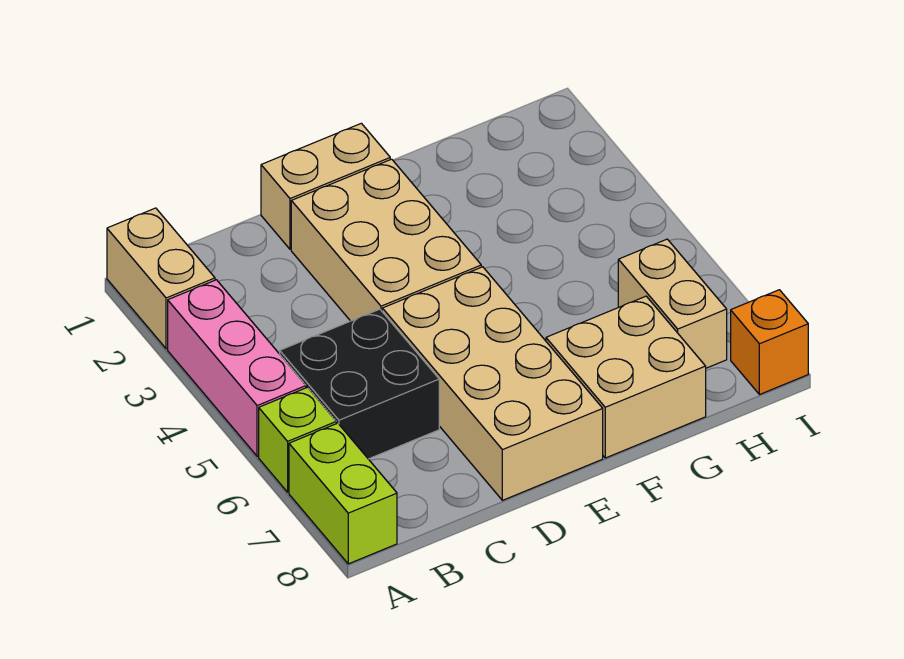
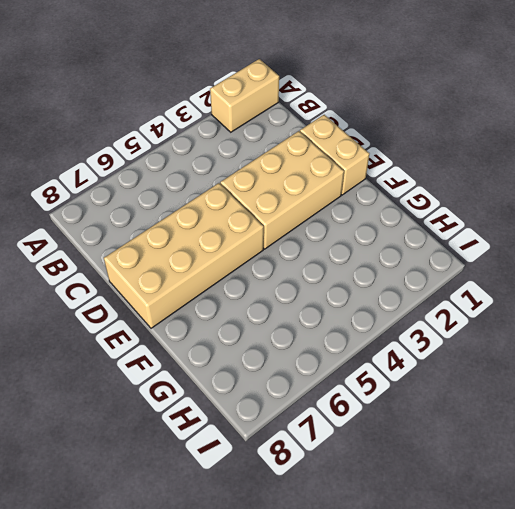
none -> pink 1x3 brick [168,280,306,456]
none -> lime 1x1 brick [259,387,336,492]

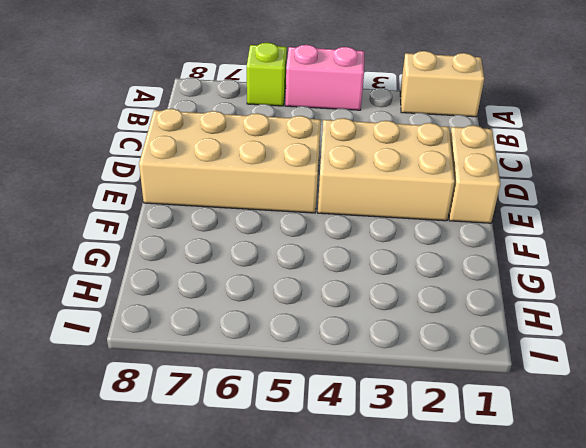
pink 1x2 brick [285,45,364,110] -> pink 1x3 brick [168,280,306,456]
none -> lime 1x2 brick [289,423,397,564]
none -> black 2x2 brick [280,309,439,459]

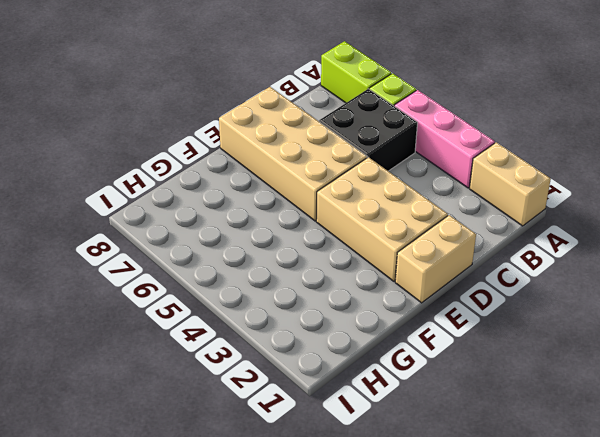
none -> tan 2x2 brick [546,296,706,458]
none -> tan 1x2 brick [618,239,727,368]

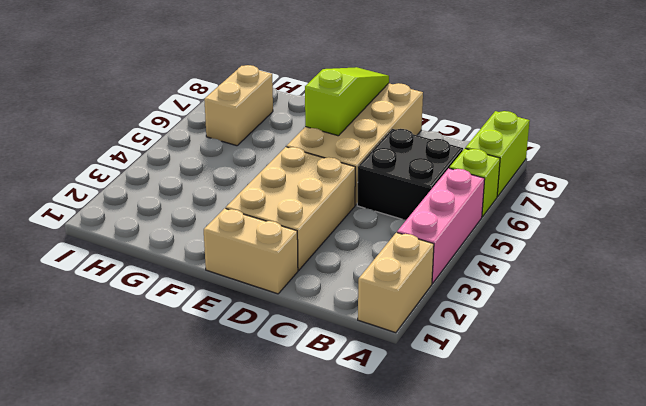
lime 1x3 slope [305,67,389,136] -> none
none -> tan 2x2 brick [546,296,706,458]
none -> orange 1x1 brick [731,290,808,395]

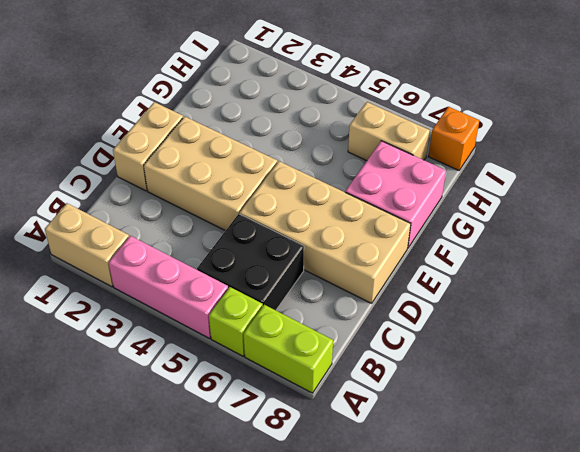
pink 2x2 brick [345,141,446,248] -> tan 2x2 brick [546,296,706,458]

